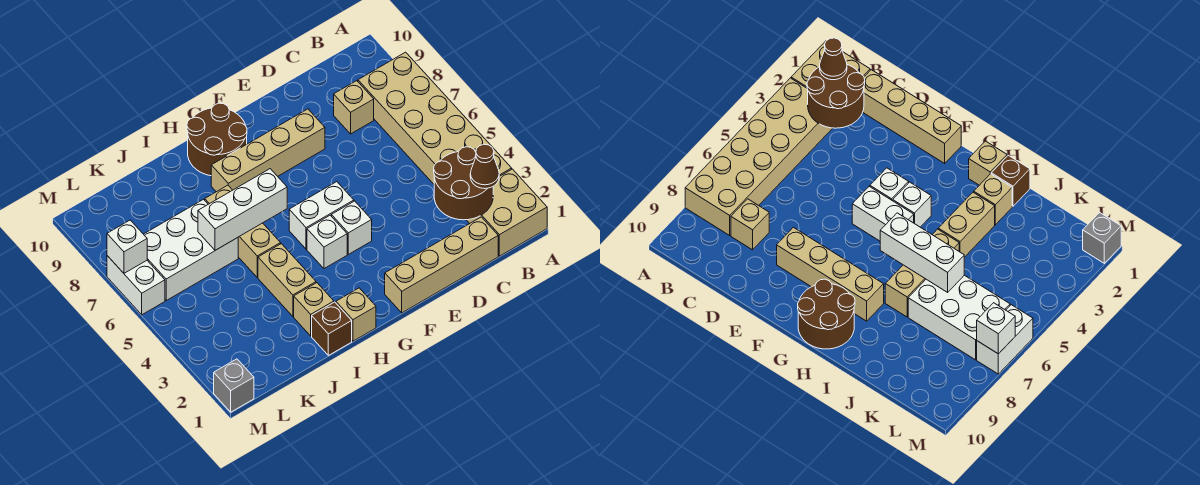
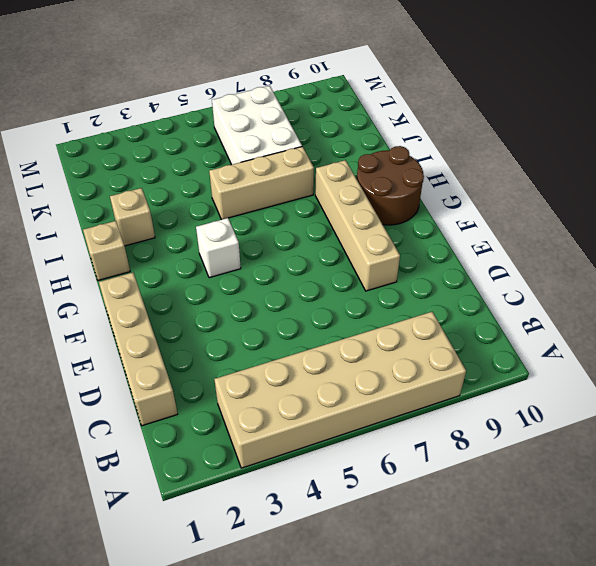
none -> tan 2x2 brick [467,169,547,256]
none -> tan 1x1 brick [334,81,374,134]
none -> white 1x1 brick [331,201,372,254]

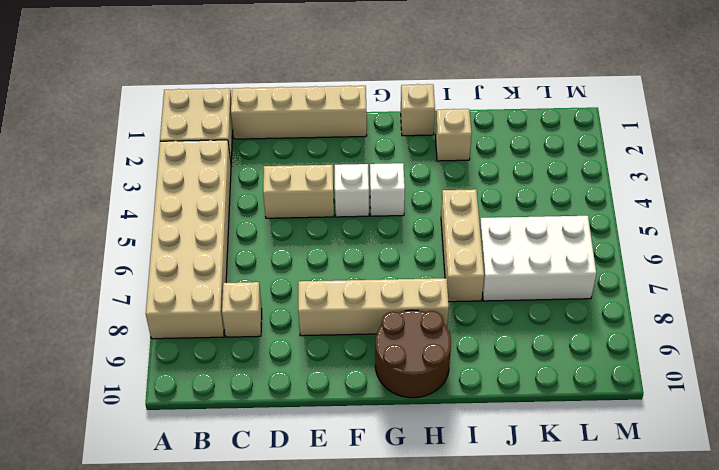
tan 1x2 brick [263,165,334,218] -> tan 1x2 brick turned to [258,244,316,316]
none -> white 1x2 brick [289,182,354,249]
none -> brown 1x1 brick [312,302,352,355]
none -> grey 1x1 brick [214,359,254,412]

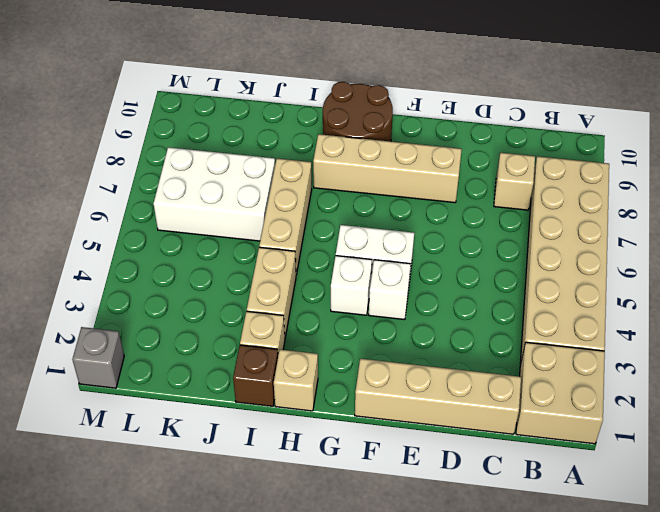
none -> white 1x2 brick [107,256,165,315]
none -> brown 2x2 round brick [434,147,493,220]
none -> white 1x3 brick [198,169,287,250]

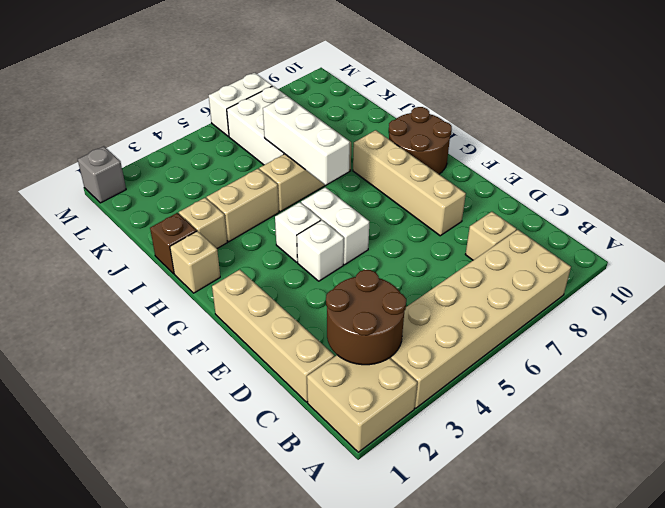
none -> white 1x1 brick [107,220,147,273]
none -> brown 1x1 cone [470,144,499,189]

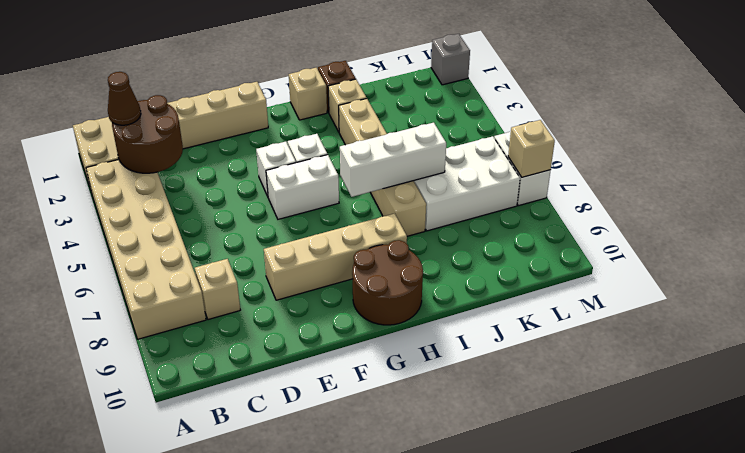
tan 1x1 brick [508,120,555,177] -> white 1x1 brick [107,220,147,273]

